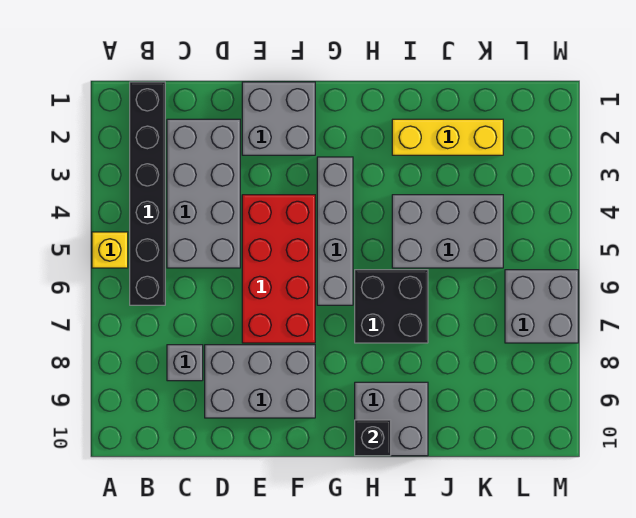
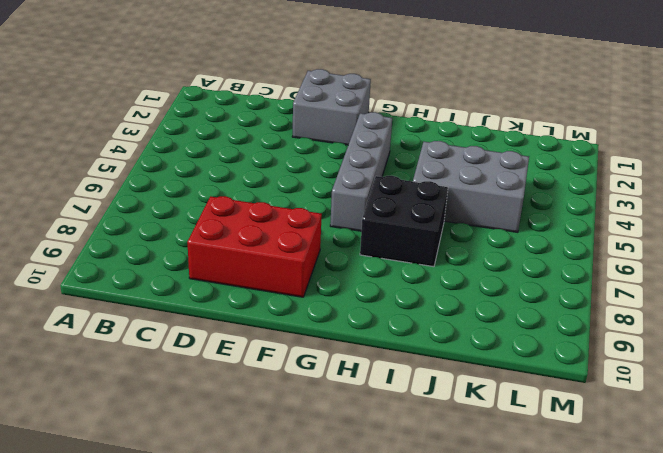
red 2x3 brick [187,196,322,297] -> grey 2x3 brick [205,345,315,418]
none -> yellow 1x1 brick [92,232,128,268]
none -> black 1x6 brick [130,82,165,305]
none -> grey 2x4 brick [167,119,240,268]

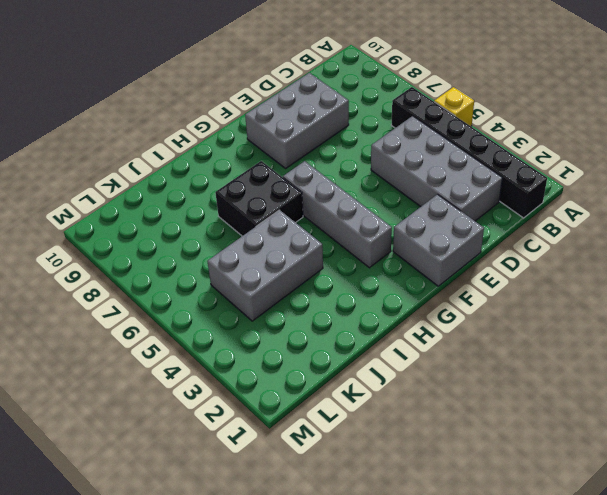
none -> grey 1x1 brick [167,345,203,381]
none -> red 2x4 brick [242,195,315,343]
none -> grey 2x2 brick [355,382,428,456]

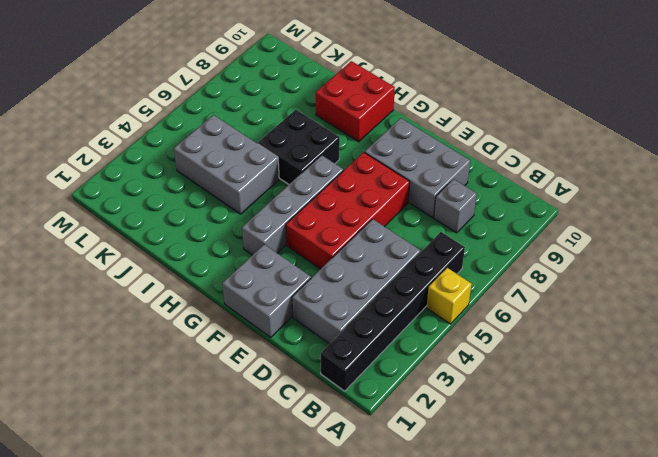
red 2x2 brick [316,61,395,142] -> grey 2x2 brick [355,382,428,456]
none -> yellow 1x3 brick [392,119,503,155]
none -> grey 2x2 brick [505,270,578,343]
none -> black 1x1 brick [355,420,391,456]

